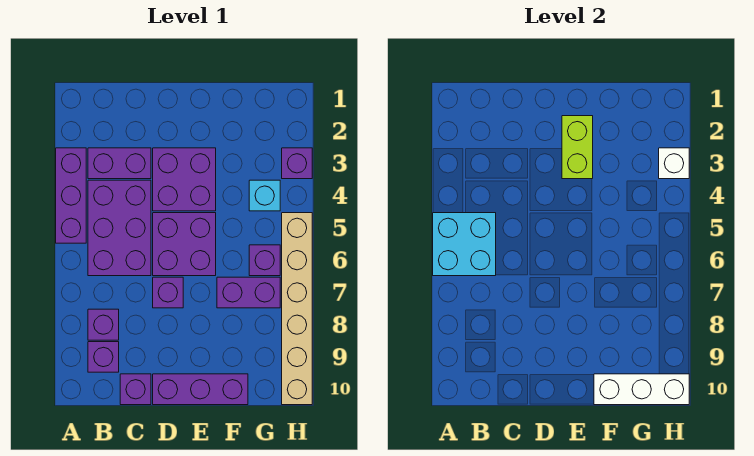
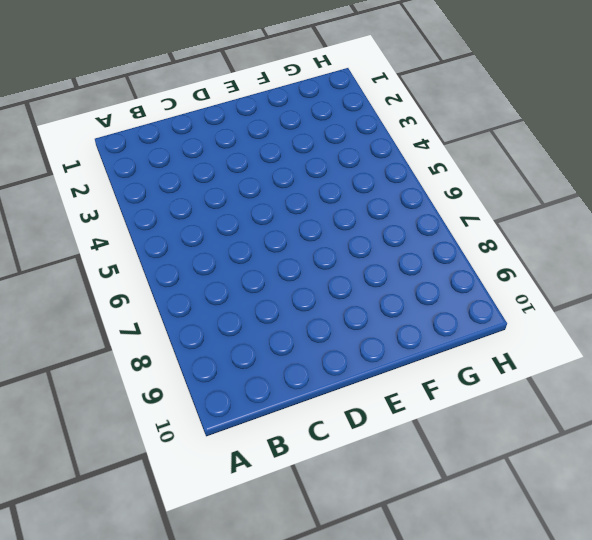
none -> purple 1x3 brick [56,148,86,243]
none -> purple 1x2 brick [88,148,151,179]
none -> purple 2x3 brick [88,180,151,276]

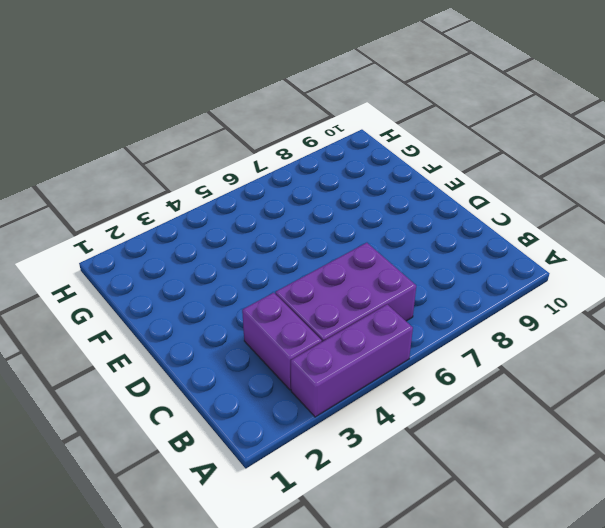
none -> purple 1x1 brick [88,309,119,340]
none -> purple 1x1 brick [88,342,119,372]
none -> purple 1x1 brick [120,374,151,405]

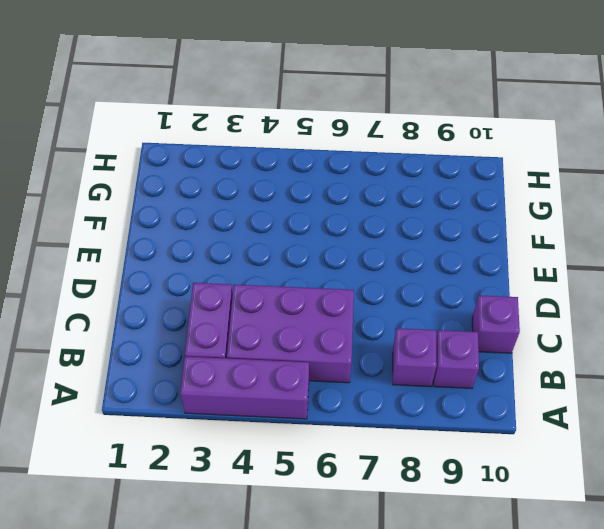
none -> purple 2x2 brick [153,148,216,211]
none -> purple 2x2 brick [153,213,216,276]
none -> purple 1x1 brick [153,277,183,308]

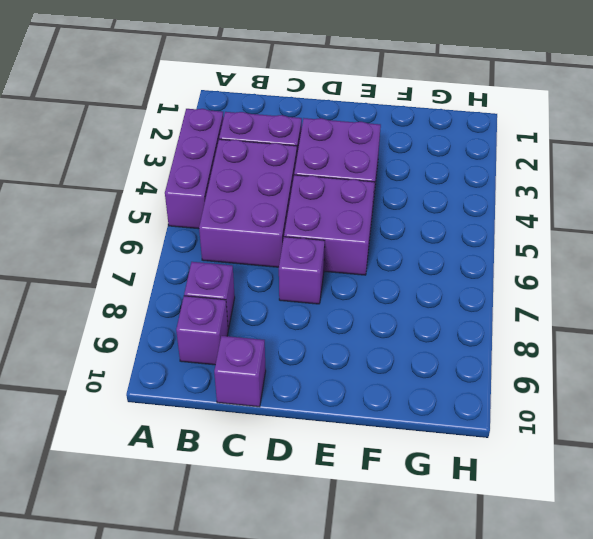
none -> purple 1x3 brick [153,374,248,405]
none -> purple 1x2 brick [217,277,280,308]
none -> cyan 1x1 brick [249,180,280,211]

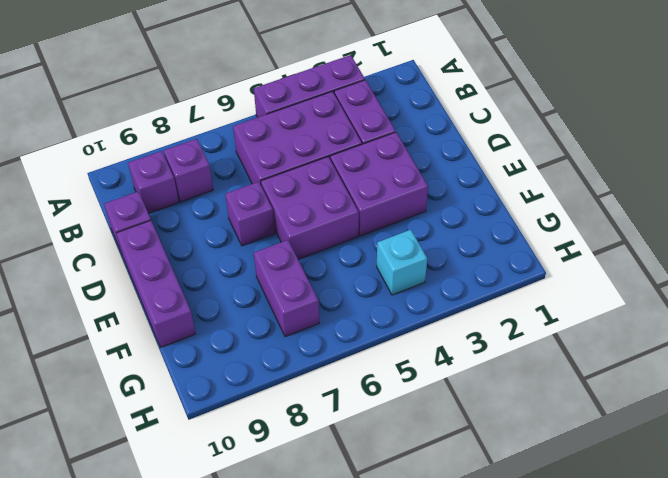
none -> purple 1x1 brick [249,245,280,276]
none -> purple 1x1 brick [282,148,312,179]
none -> tan 1x6 brick [282,213,312,405]

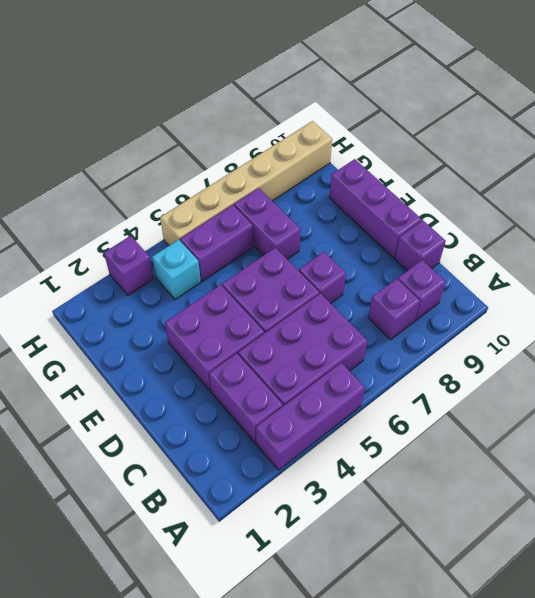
purple 1x2 brick [180,205,253,281] -> purple 1x1 brick [249,245,280,276]
none -> cyan 2x2 brick [433,213,496,276]
none -> lime 1x2 brick [562,116,593,179]
none -> white 1x3 brick [594,374,689,405]

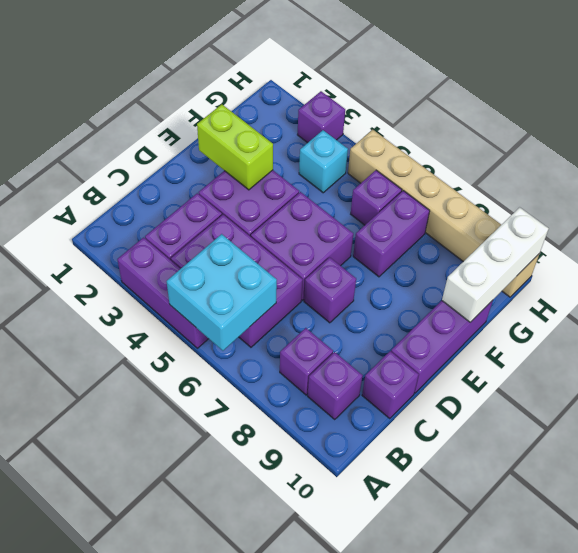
none -> white 1x1 brick [659,148,689,179]

